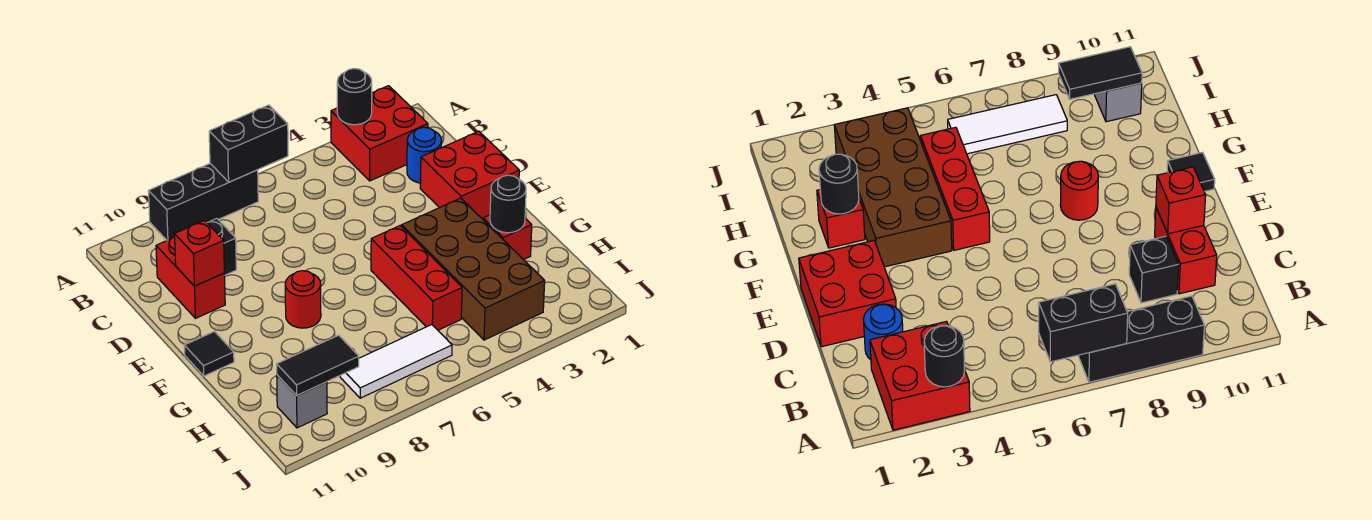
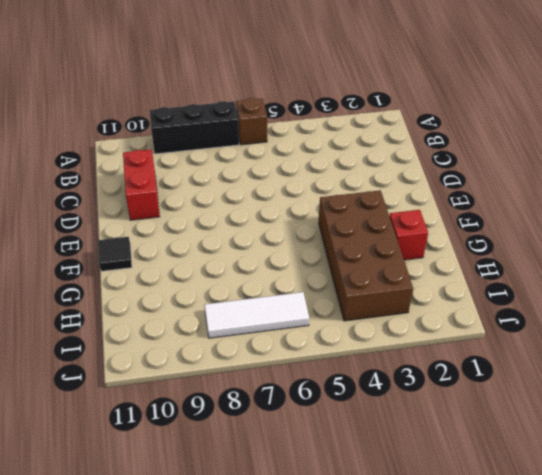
brown 1x1 brick [236,98,267,145] -> none
none -> red 2x2 brick [331,86,428,181]
none -> blue 1x1 round brick [407,127,442,183]
none -> black 1x1 brick [207,219,236,275]

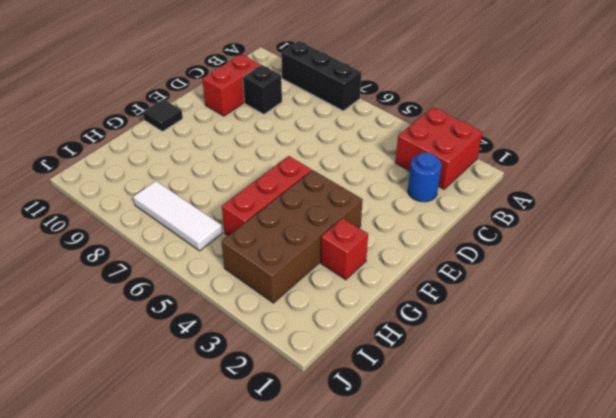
none -> red 2x2 brick [420,131,519,218]
none -> red 1x1 round brick [285,271,321,328]
none -> grey 1x1 brick [277,375,327,428]

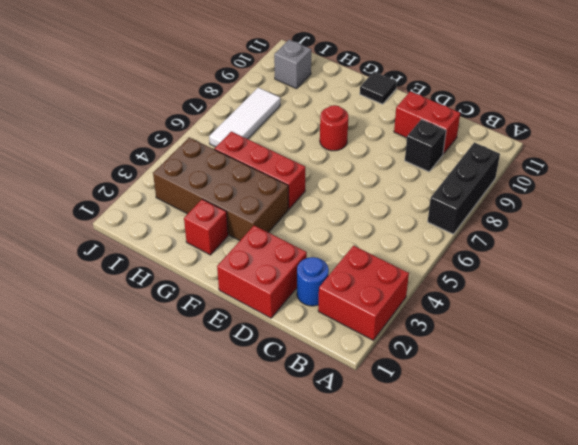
none -> black 1x1 round brick [337,69,372,125]
none -> black 1x2 brick [209,105,288,182]
none -> red 1x1 brick [175,220,224,286]

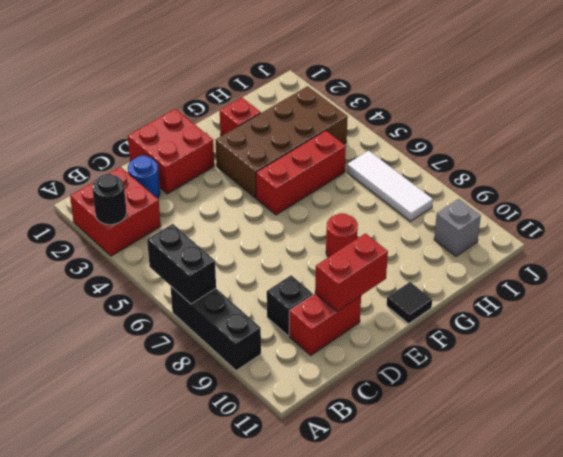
red 1x2 brick [315,233,388,312] -> red 1x1 brick [175,220,224,286]
none -> black 1x1 round brick [490,175,526,233]
none -> black 1x2 tile [277,335,359,395]

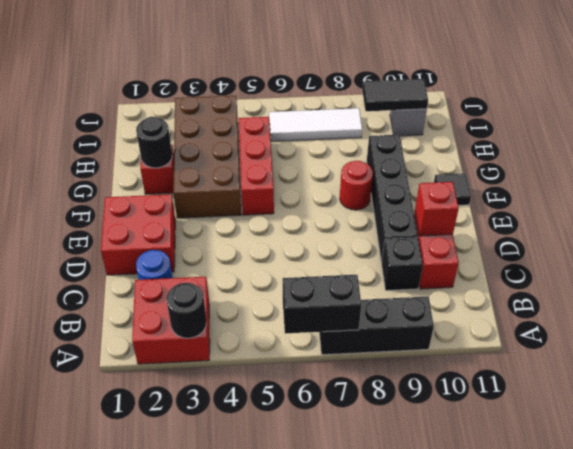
black 1x4 brick [367,135,418,262] -> none

